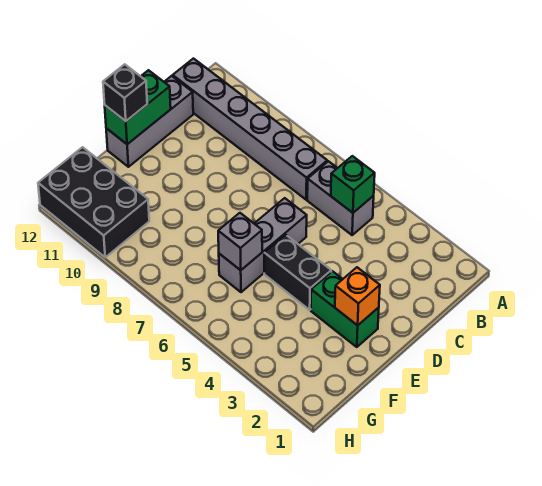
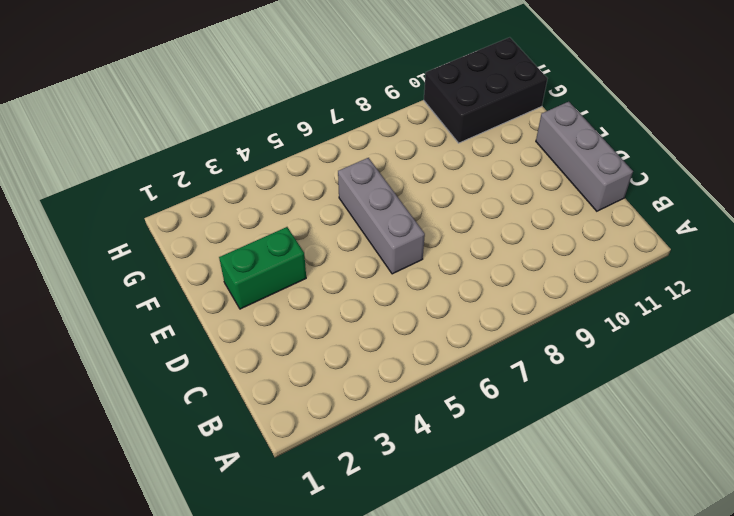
none -> grey 1x2 brick [307,161,374,235]
none -> grey 1x6 brick [173,59,327,200]
none -> black 1x2 brick [264,235,331,310]

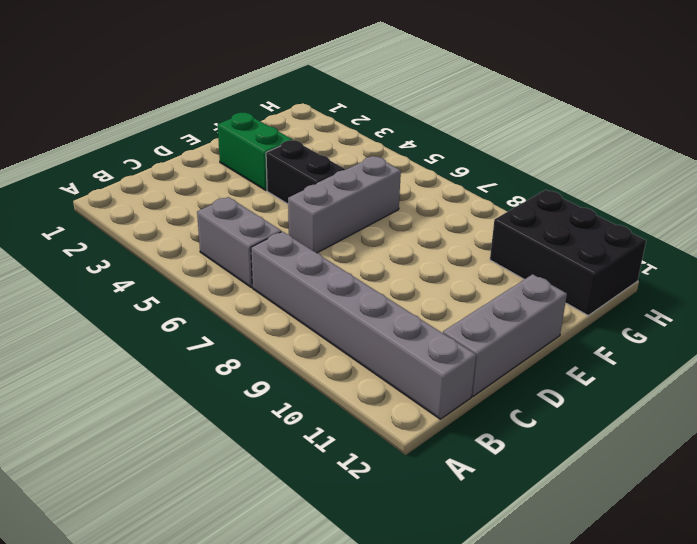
none -> green 1x1 brick [331,156,375,213]
none -> green 1x2 brick [105,70,171,144]
none -> orange 1x1 brick [335,267,380,325]

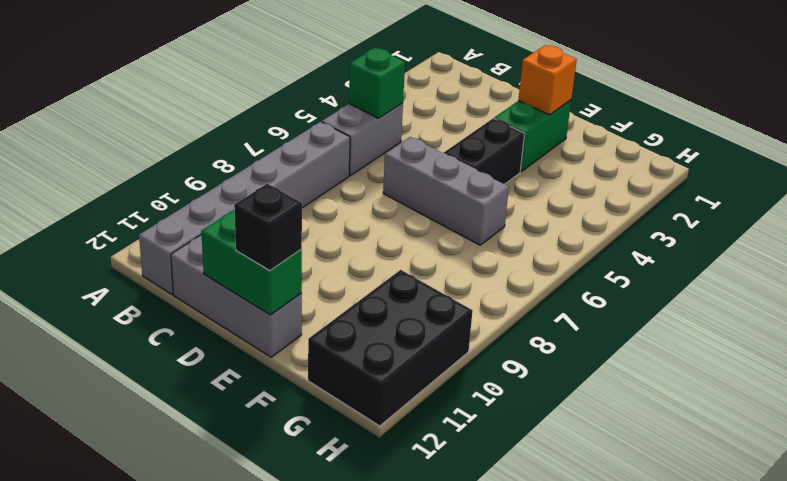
none -> grey 1x1 brick [218,213,262,270]

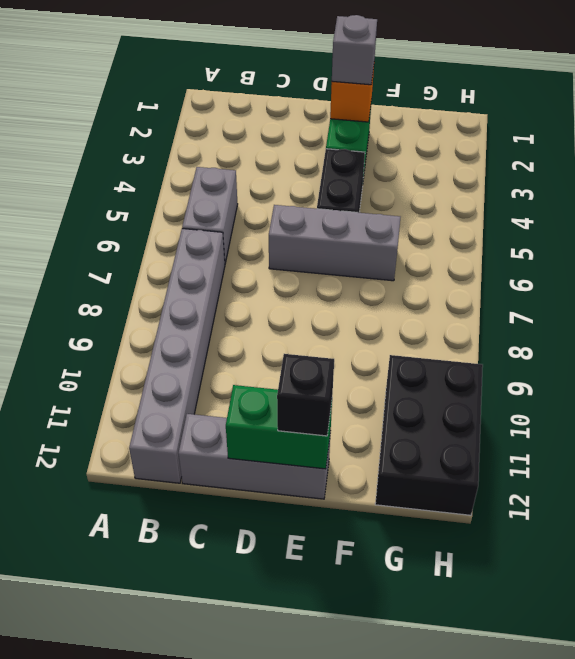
grey 1x1 brick [332,15,377,85] -> grey 1x1 brick moved to [218,213,262,270]
none -> green 1x1 brick [331,156,375,213]

